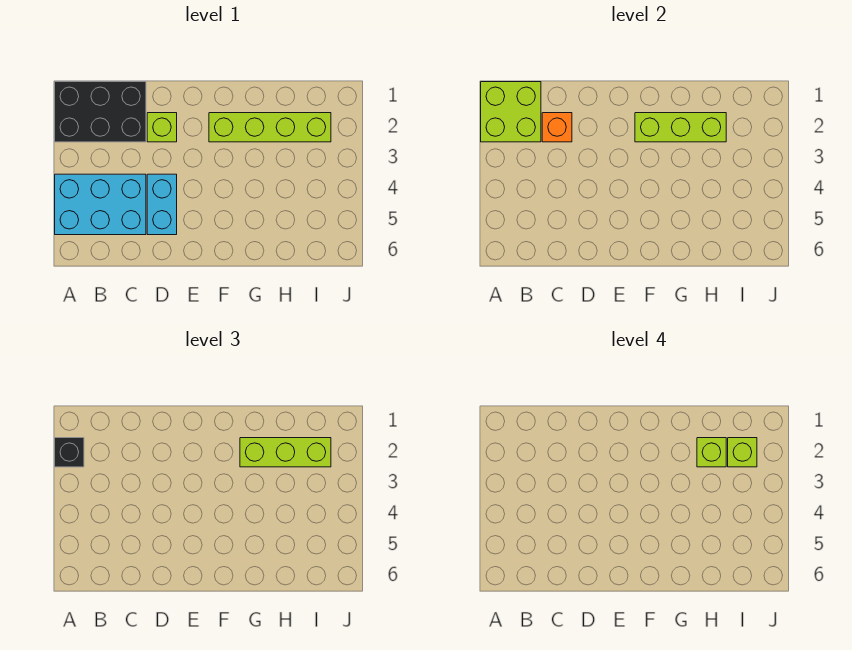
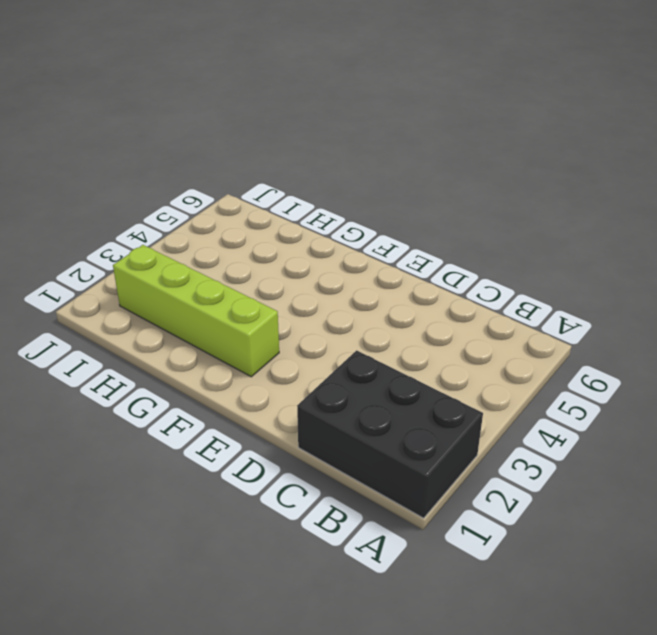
none -> cyan 2x3 brick [55,174,146,235]
none -> lime 1x1 brick [147,113,177,142]
none -> cyan 1x2 brick [147,174,177,235]

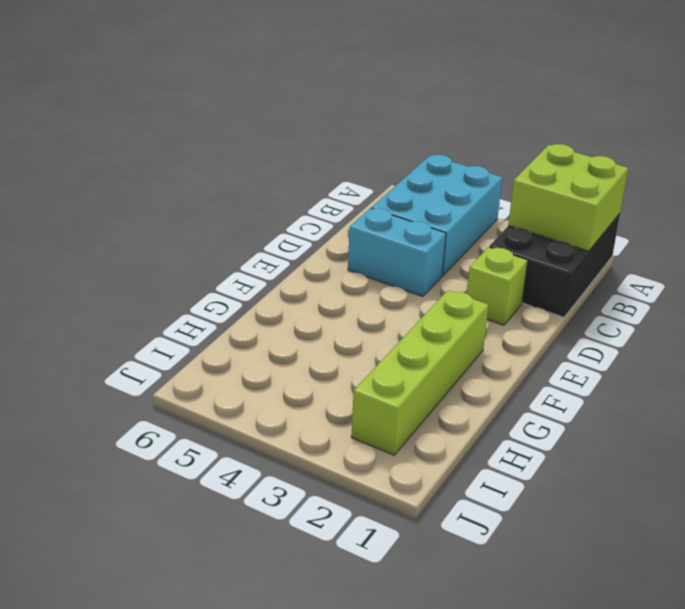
none -> orange 1x1 brick [542,113,572,142]
none -> lime 1x3 brick [635,113,726,142]
none -> black 1x1 brick [55,438,84,467]

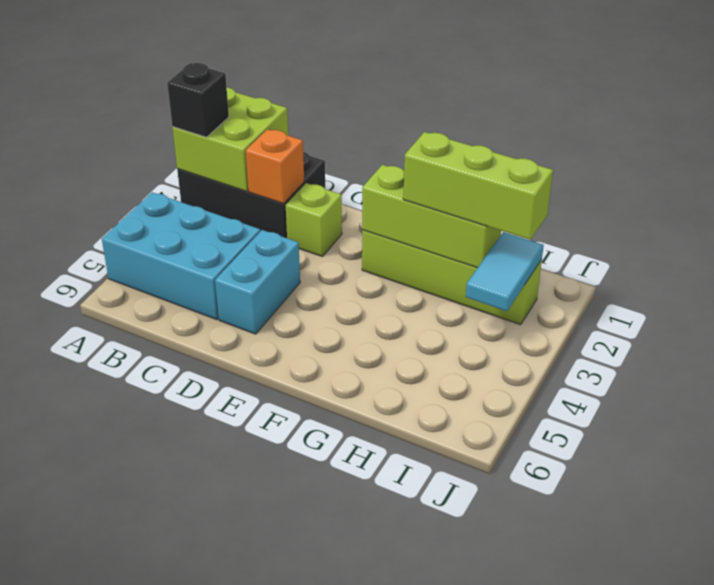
cyan 1x2 tile [466,232,544,311] -> none
none -> lime 1x1 brick [697,438,726,467]
none -> lime 1x1 brick [728,438,757,467]

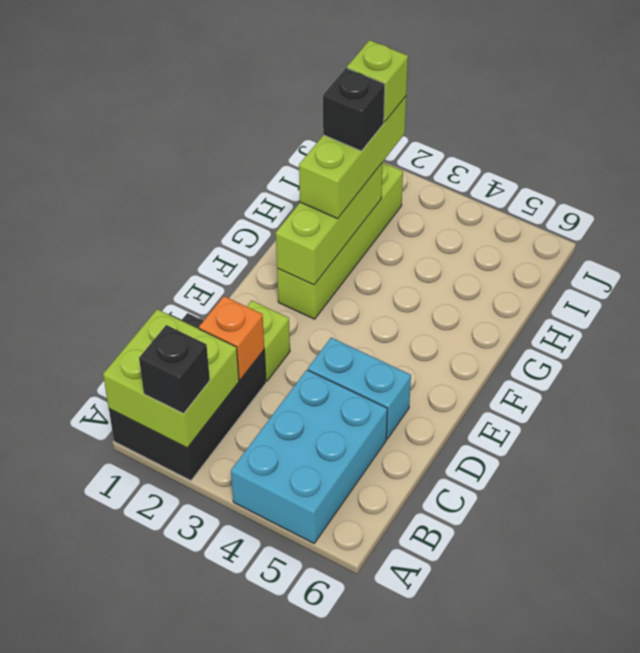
black 1x1 brick [323,68,385,151] -> lime 1x1 brick [697,438,726,467]

